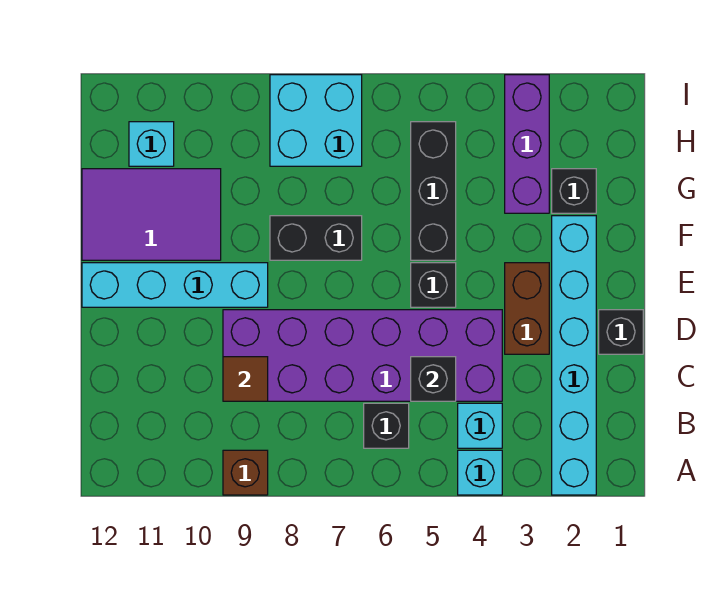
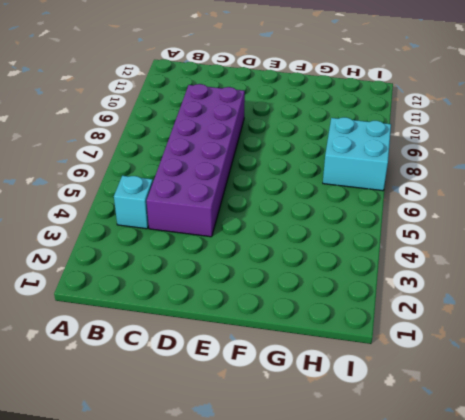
none -> cyan 1x6 brick [552,216,596,495]
none -> cyan 1x1 brick [458,450,502,495]
none -> brown 1x1 brick [223,450,268,495]

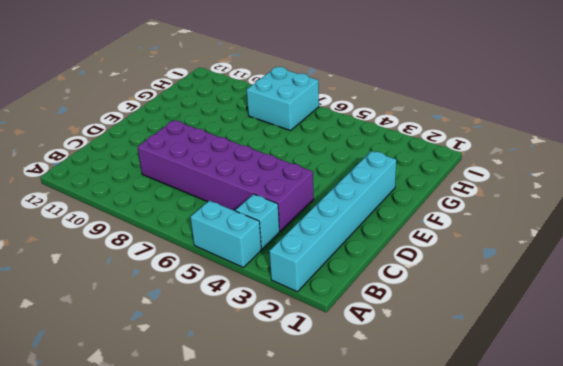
cyan 1x2 brick [190,201,261,267] -> cyan 1x1 brick [458,450,502,495]
none -> brown 1x1 brick [223,450,268,495]
none -> black 1x1 brick [364,403,409,448]
none -> black 1x1 brick [599,310,643,354]

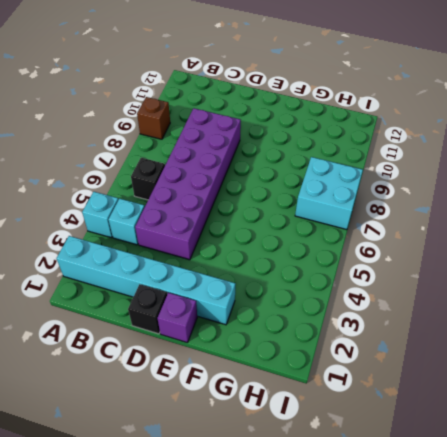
purple 1x1 brick [158,293,197,343] -> none
none -> brown 1x2 brick [505,263,549,354]
none -> black 1x1 brick [411,263,456,307]
none -> cyan 1x4 brick [82,263,268,307]

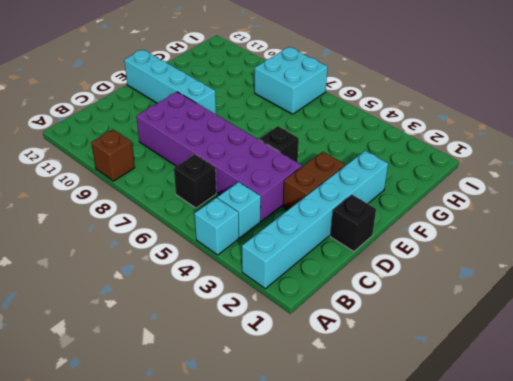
none -> black 1x3 brick [411,122,456,260]
none -> black 1x2 brick [270,216,362,260]
none -> purple 2x3 tile [82,169,221,260]

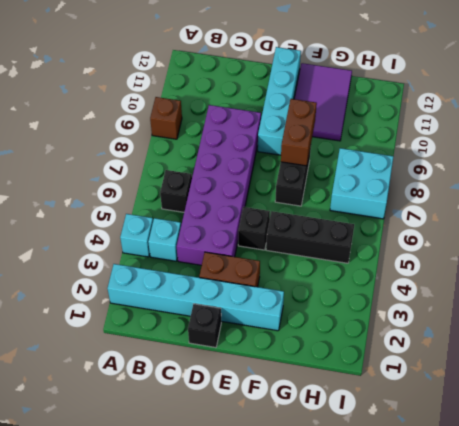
brown 1x2 brick [281,99,317,166] -> none
none -> black 1x1 brick [552,169,596,213]
none -> purple 1x3 brick [505,75,549,213]
none -> cyan 1x1 brick [129,122,174,166]

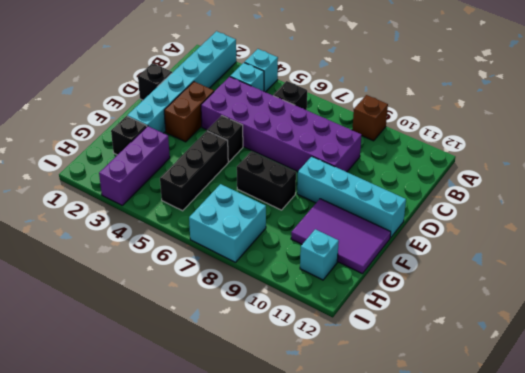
none -> black 1x1 brick [411,357,456,401]
none -> brown 1x1 tile [223,357,268,401]

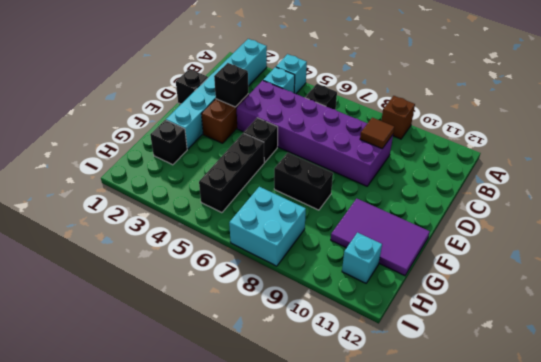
black 1x1 brick [214,63,248,107] -> black 1x1 brick moved to [411,357,456,401]
none -> cyan 1x4 brick [82,263,268,307]
none -> purple 1x3 brick [505,75,549,213]

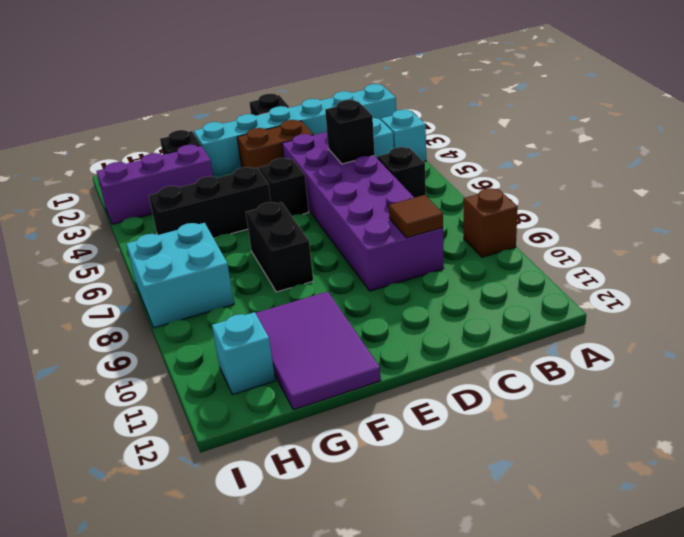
none -> cyan 1x4 brick [82,263,268,307]

